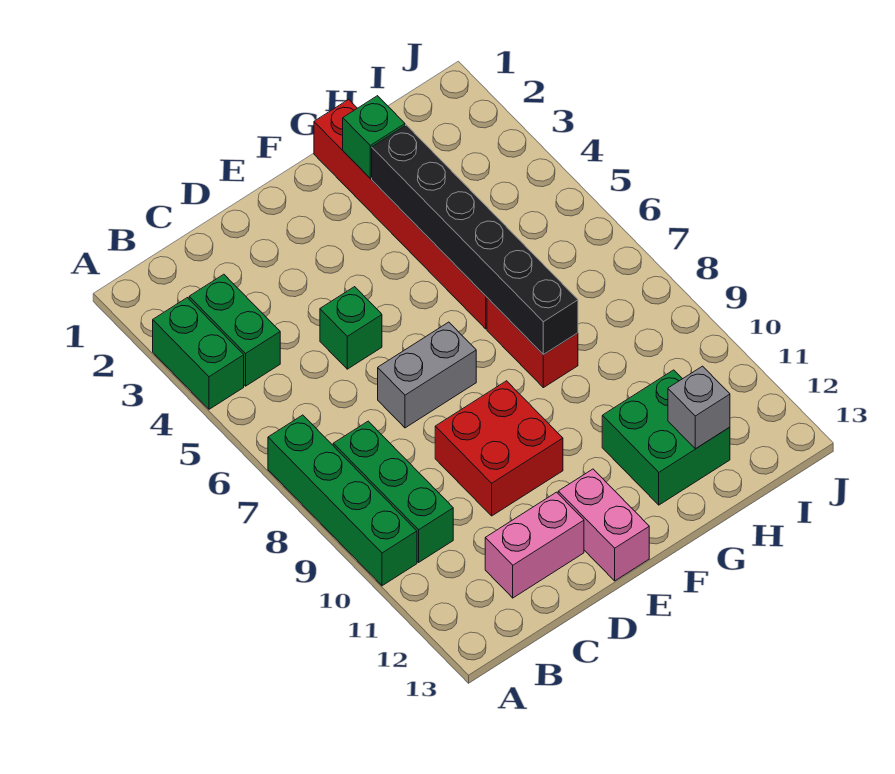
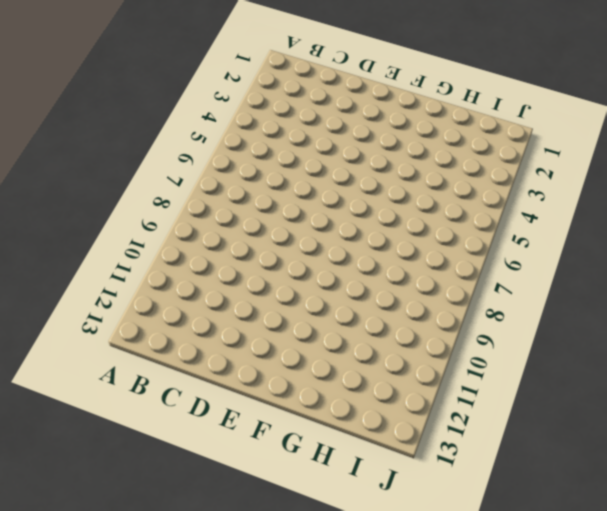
none -> green 1x2 brick [153,298,244,409]
none -> green 1x4 brick [268,415,417,586]
none -> green 1x2 brick [189,274,280,386]

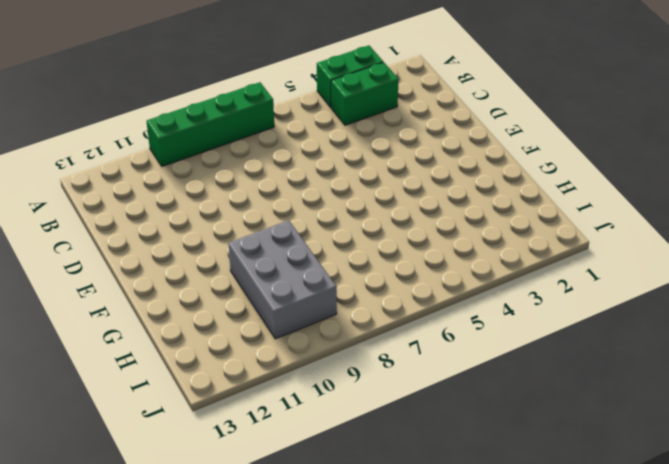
grey 2x3 brick [228,220,337,339] -> none
none -> green 1x3 brick [333,421,453,562]
none -> pink 1x2 brick [485,492,584,598]
none -> green 1x1 brick [320,287,382,369]

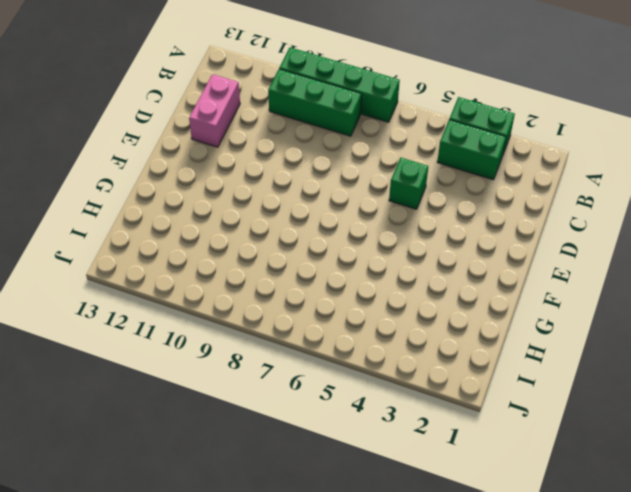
none -> grey 1x2 brick [378,322,476,428]
none -> red 2x2 brick [435,381,563,516]
none -> pink 1x2 brick [558,469,649,581]

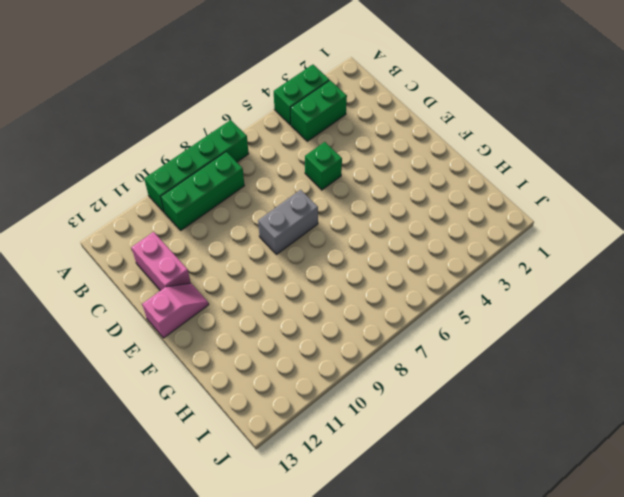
grey 1x2 brick [258,190,318,254] -> grey 1x2 brick turned to [378,322,476,428]
pink 1x2 slope [142,283,209,338] -> pink 1x2 brick [558,469,649,581]
none -> red 2x2 brick [435,381,563,516]
none -> red 1x6 brick [314,99,487,329]
none -> red 1x2 brick [487,298,578,388]

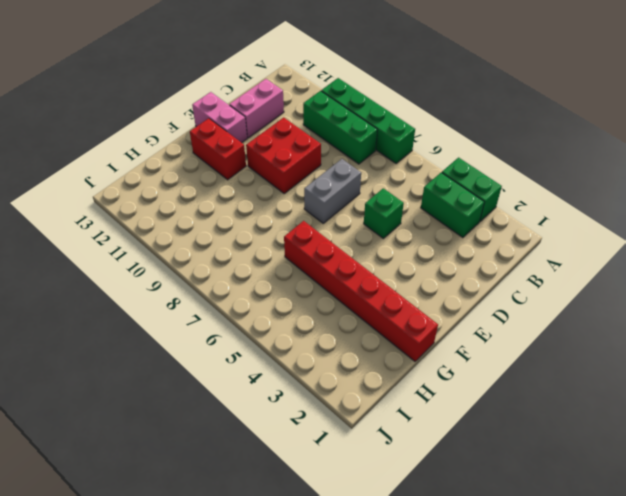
red 1x2 brick [190,118,246,180] -> red 1x2 brick moved to [487,298,578,388]
none -> green 2x2 brick [602,370,730,505]
none -> green 1x1 brick [343,96,405,178]
none -> black 1x6 brick [372,125,578,355]

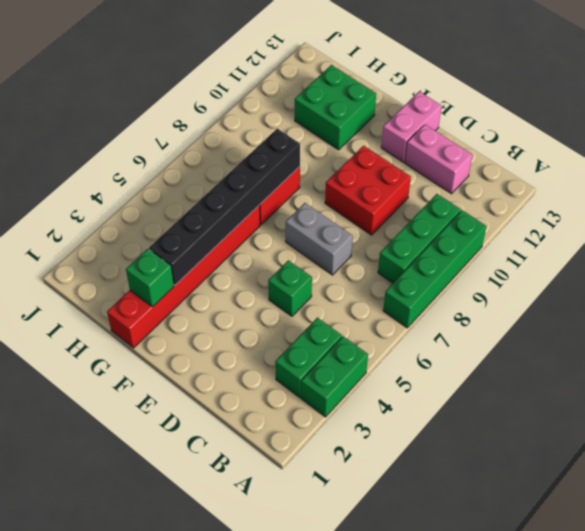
none -> grey 1x1 brick [668,366,730,449]

